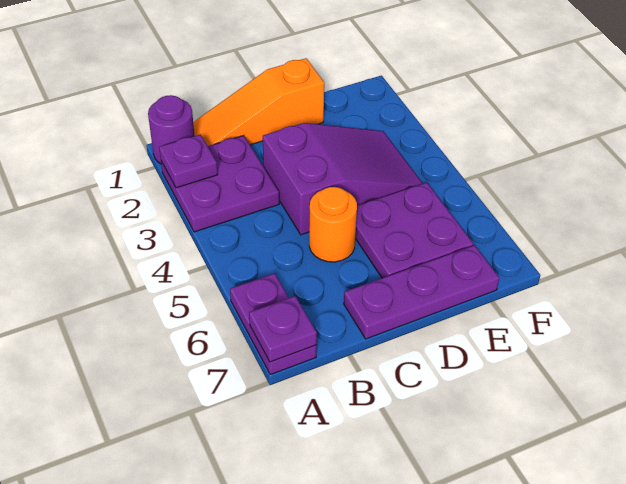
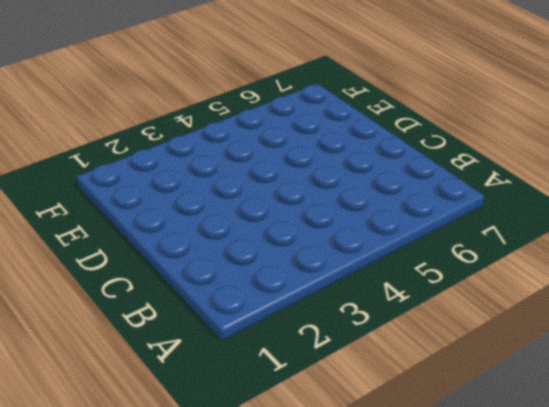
none -> purple 1x1 round brick [148,95,194,164]
none -> purple 2x2 plate [161,136,279,232]

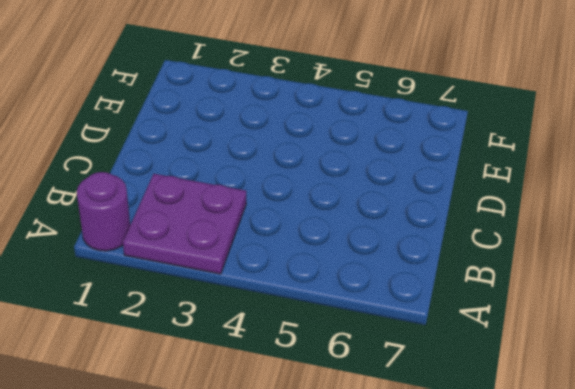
none -> purple 1x2 plate [230,273,316,375]
none -> orange 1x3 slope [193,58,324,146]

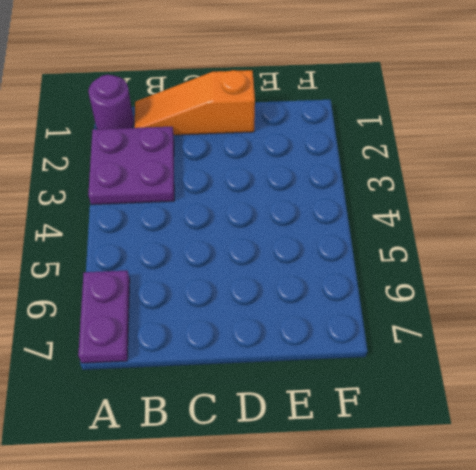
none -> purple 2x3 slope [263,123,423,235]
none -> orange 1x1 round brick [309,187,357,262]

